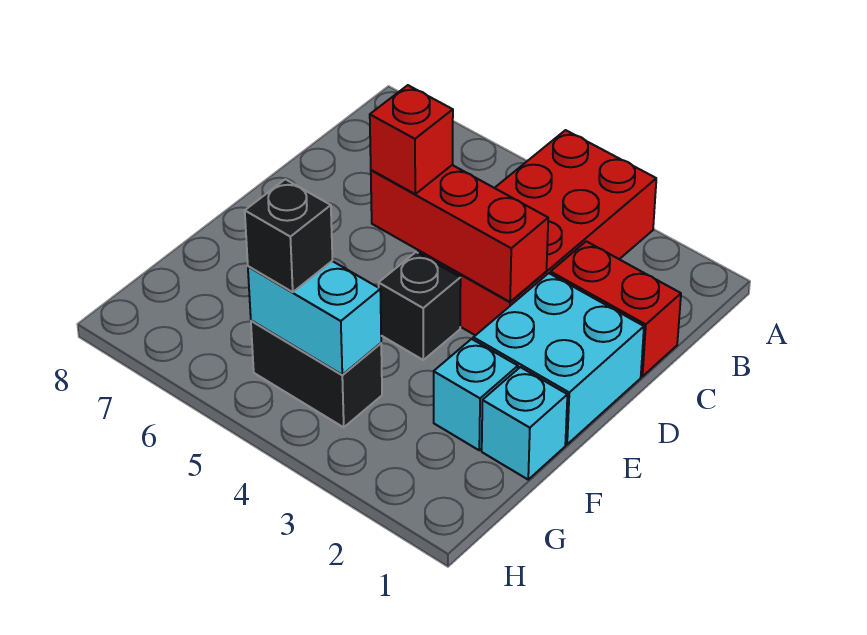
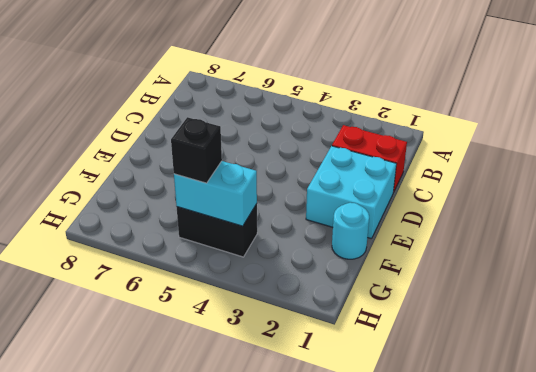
cyan 1x1 round brick [332,203,369,259] -> cyan 1x1 brick [482,367,567,479]
none -> red 2x4 brick [418,130,656,335]
none -> black 1x1 brick [379,252,461,360]

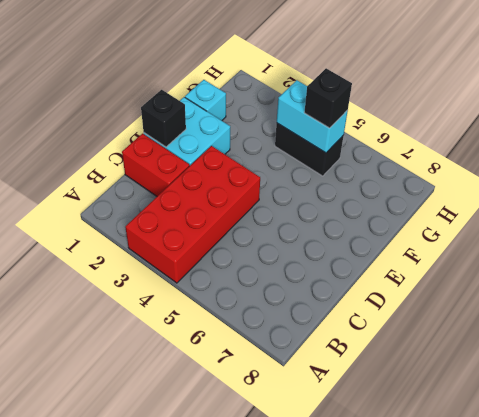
black 1x1 brick [141,90,186,147] -> black 1x1 brick moved to [379,252,461,360]
none -> cyan 1x1 brick [434,339,518,450]
none -> red 1x3 brick [371,165,548,302]

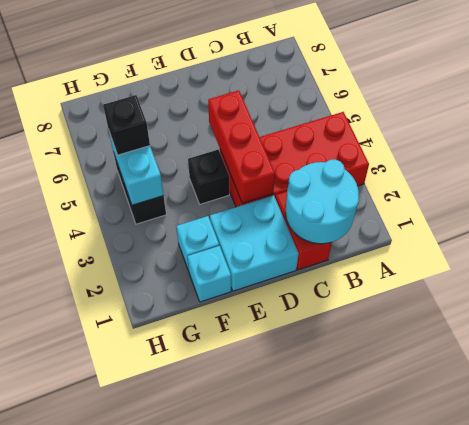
cyan 2x2 round brick [285,159,359,244] -> none
none -> red 1x1 brick [370,85,453,194]

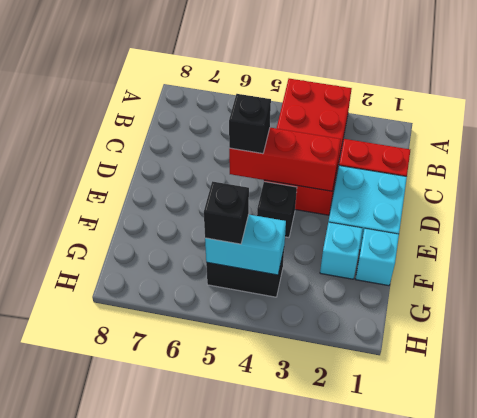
black 1x1 brick [229,94,271,154] -> red 1x1 brick [370,85,453,194]

